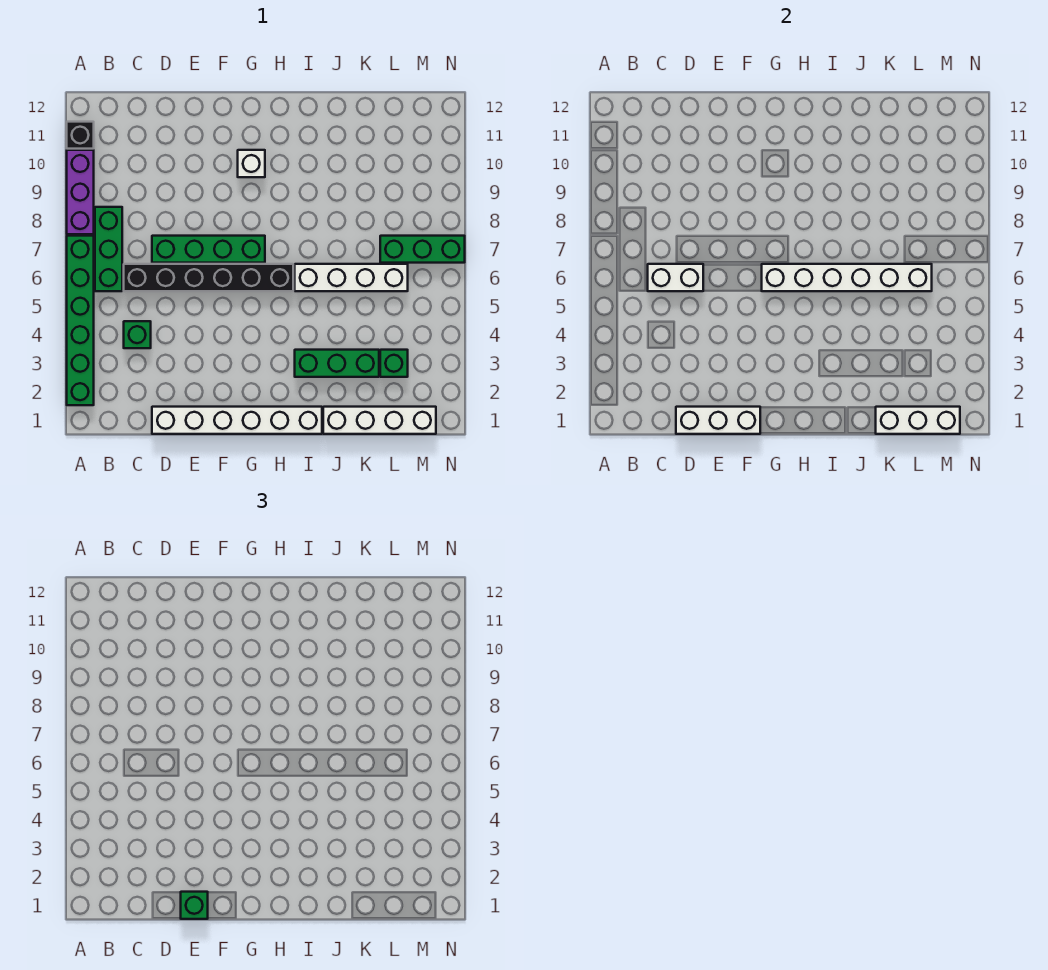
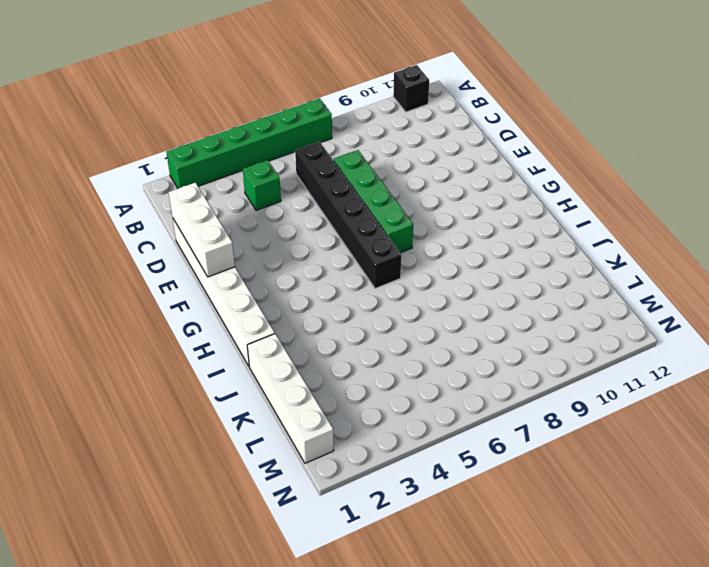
none -> purple 1x3 brick [67,150,94,234]
none -> green 1x3 brick [95,207,122,291]
none -> white 1x1 brick [238,150,265,177]

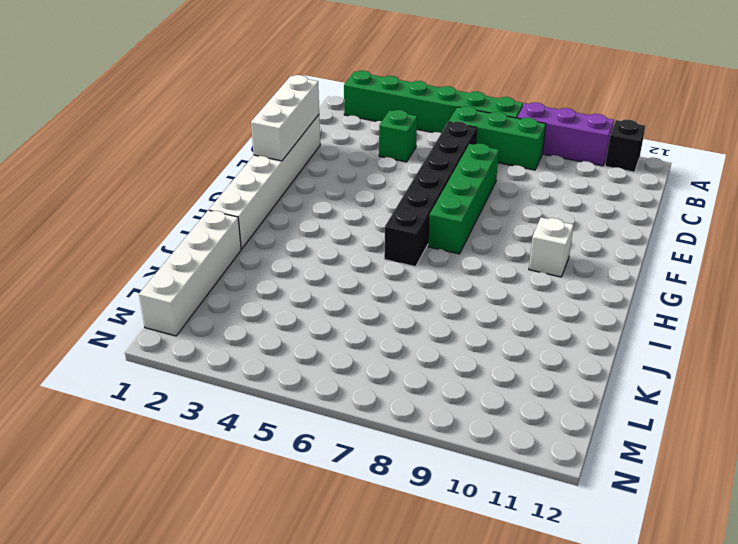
none -> green 1x3 brick [295,350,379,377]
none -> white 1x4 brick [295,264,408,291]
none -> green 1x1 brick [380,350,408,377]

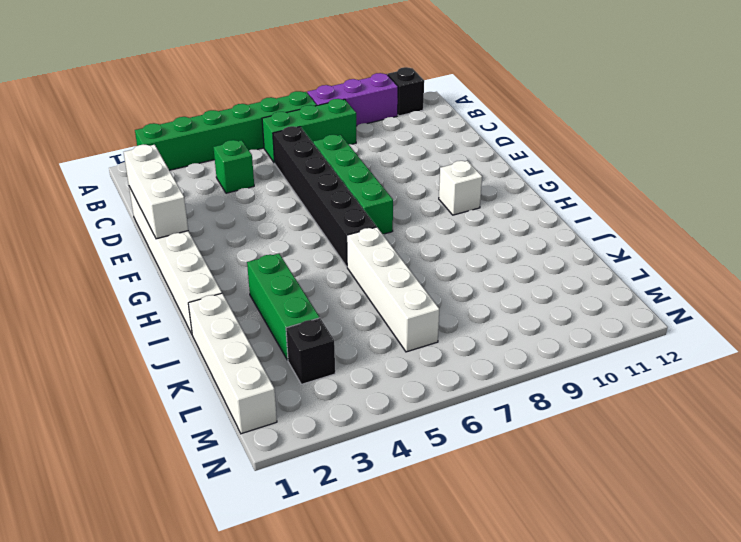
black 1x1 brick [286,318,335,384] -> green 1x1 brick [380,350,408,377]
none -> green 1x3 brick [380,236,465,263]
none -> white 1x2 brick [648,264,703,291]
none -> white 1x6 brick [762,264,932,291]

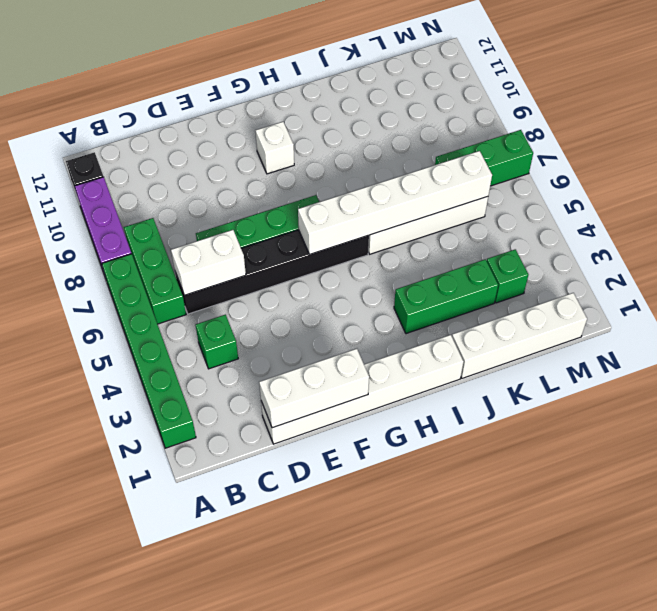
none -> white 1x3 brick [876,407,960,434]
none -> green 1x1 brick [181,892,208,919]

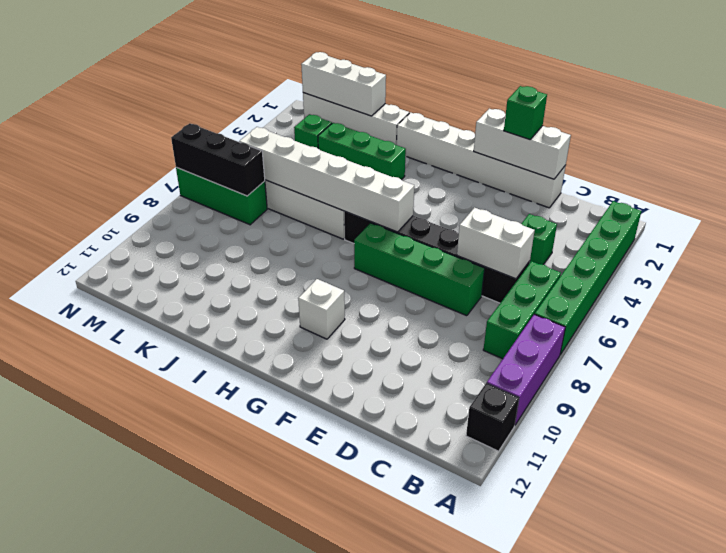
black 1x3 brick [171,123,265,196] -> none

